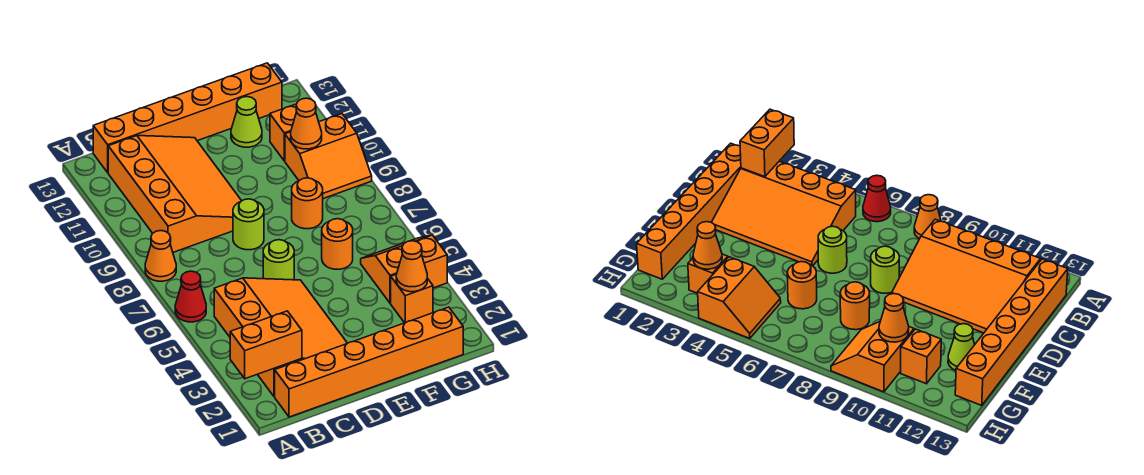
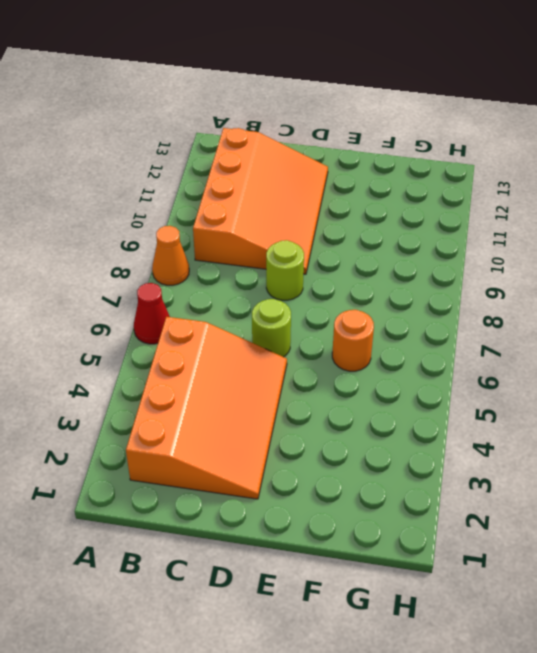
none -> orange 1x6 brick [275,307,463,417]
none -> orange 1x6 brick [93,63,282,173]
none -> orange 1x1 round brick [292,178,323,229]

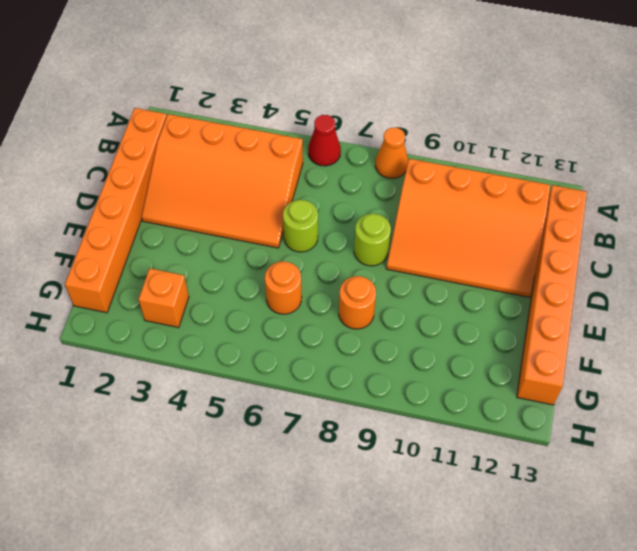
none -> lime 1x1 cone [231,97,262,147]
none -> orange 2x2 slope [361,235,447,303]
none -> orange 2x2 slope [285,114,372,199]

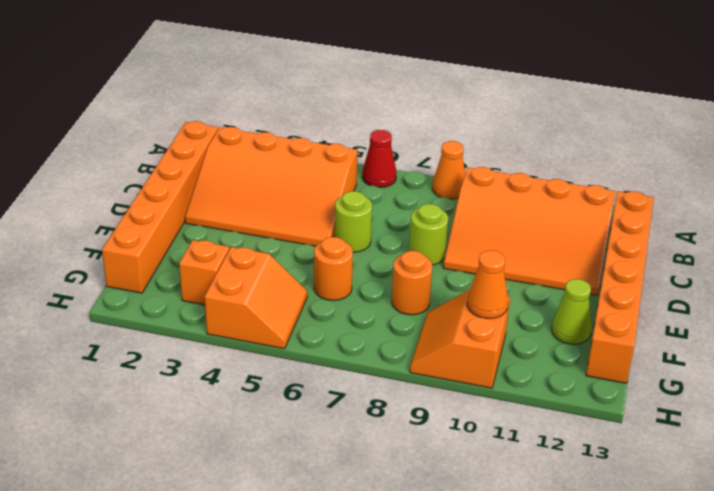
none -> orange 1x1 brick [270,104,297,161]
none -> orange 1x2 brick [230,311,302,379]
none -> orange 1x1 cone [396,241,427,292]

